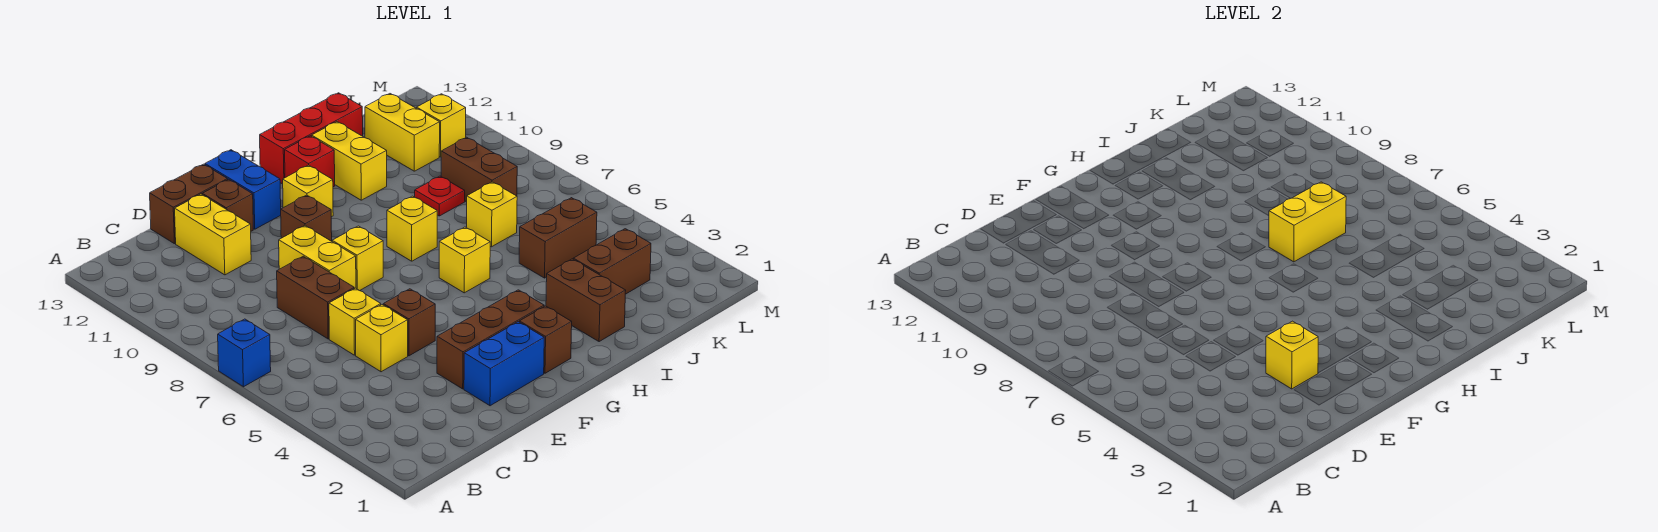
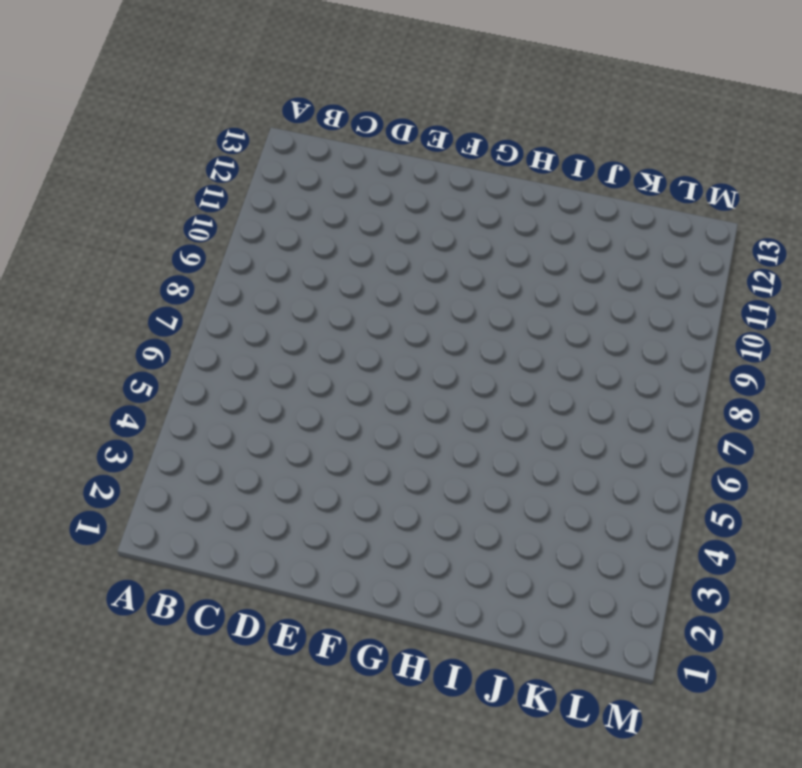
none -> blue 1x1 brick [218,319,271,387]
none -> yellow 1x1 brick [356,305,408,372]
none -> yellow 1x1 brick [329,288,381,355]
none -> brown 1x2 brick [277,256,354,339]

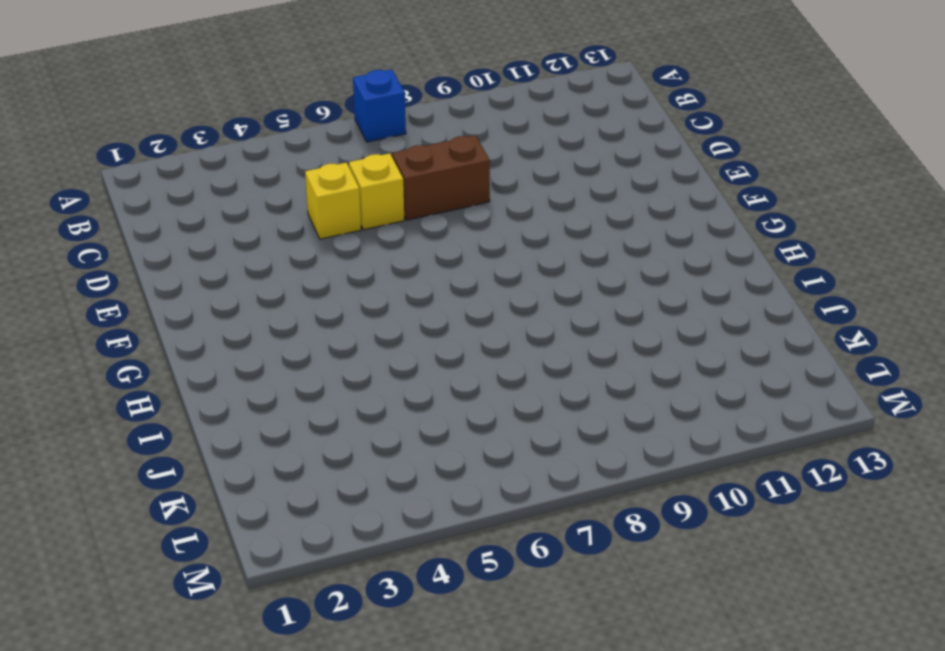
none -> yellow 1x2 brick [175,194,251,275]
none -> brown 1x2 brick [150,164,228,244]
none -> blue 1x2 brick [464,322,544,406]
none -> brown 1x3 brick [437,290,544,389]

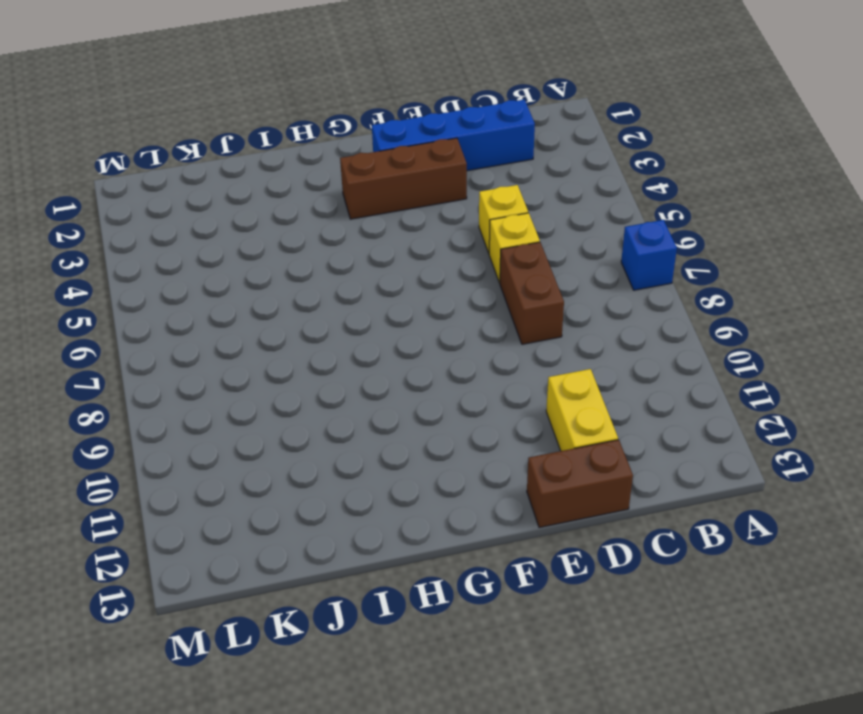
blue 1x4 brick [372,100,535,171] -> blue 1x2 brick [464,322,544,406]
none -> brown 1x1 brick [383,289,435,356]
none -> yellow 1x2 brick [279,226,356,289]
none -> brown 1x1 brick [202,179,253,231]
none -> yellow 1x1 brick [332,226,383,291]

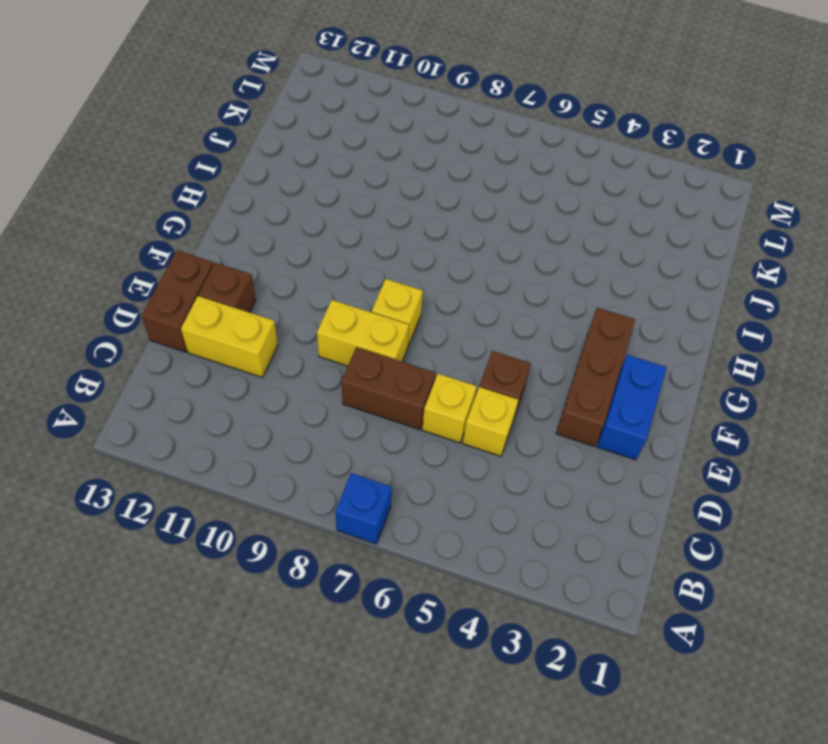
none -> brown 1x1 brick [281,195,332,241]
none -> blue 1x2 brick [205,150,281,229]
none -> brown 1x1 brick [520,306,572,373]
none -> yellow 1x1 brick [283,165,333,217]

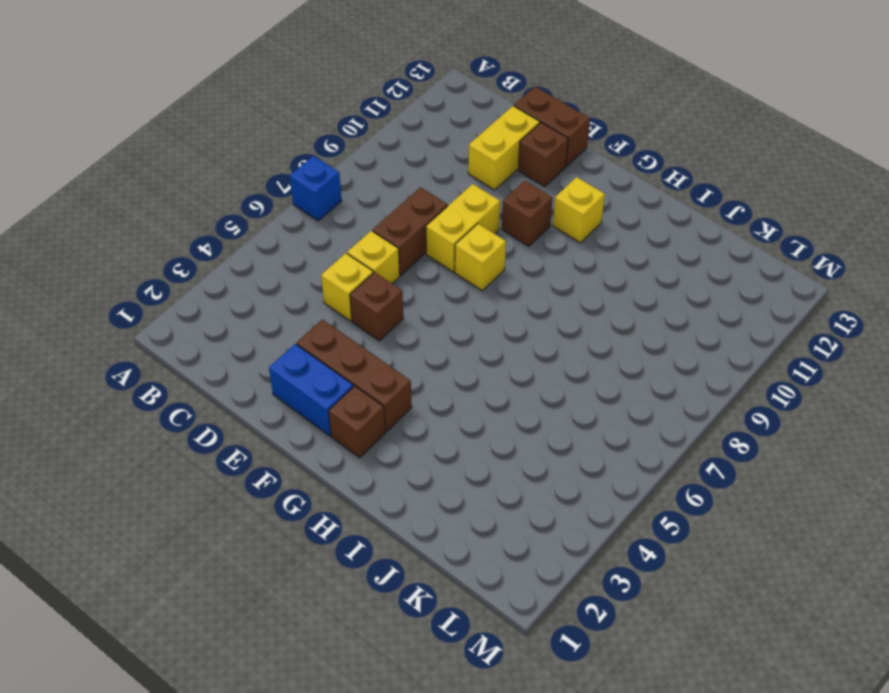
none -> blue 1x2 brick [205,150,281,229]
none -> yellow 1x1 brick [439,227,490,293]
none -> yellow 1x1 brick [387,196,437,261]
none -> red 1x1 brick [285,136,335,187]

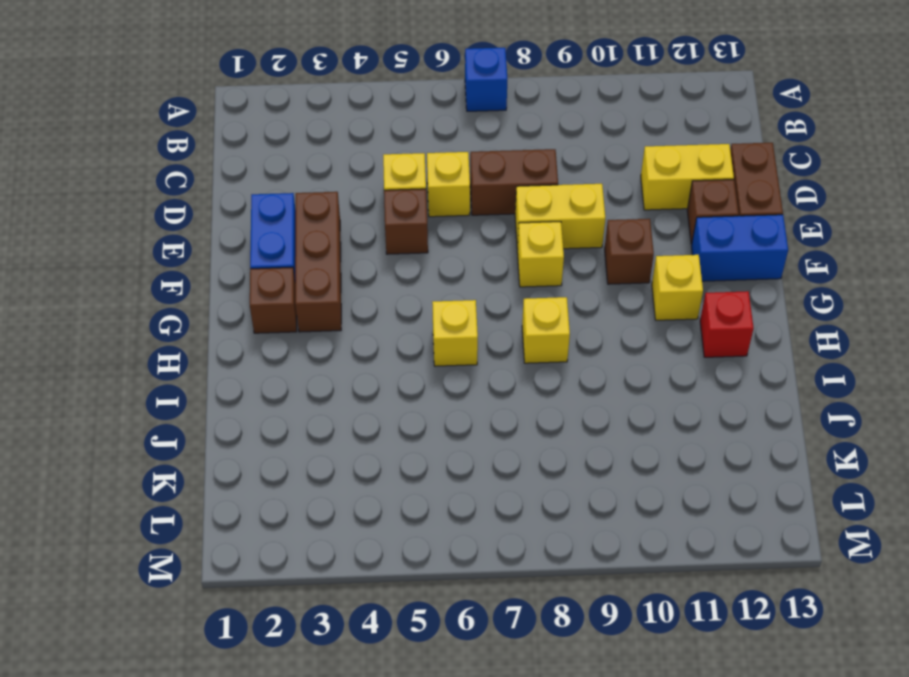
none -> red 1x3 brick [260,93,363,184]
none -> brown 1x2 brick [546,259,626,342]
none -> yellow 1x2 brick [312,122,387,200]
none -> brown 1x2 brick [573,229,651,294]

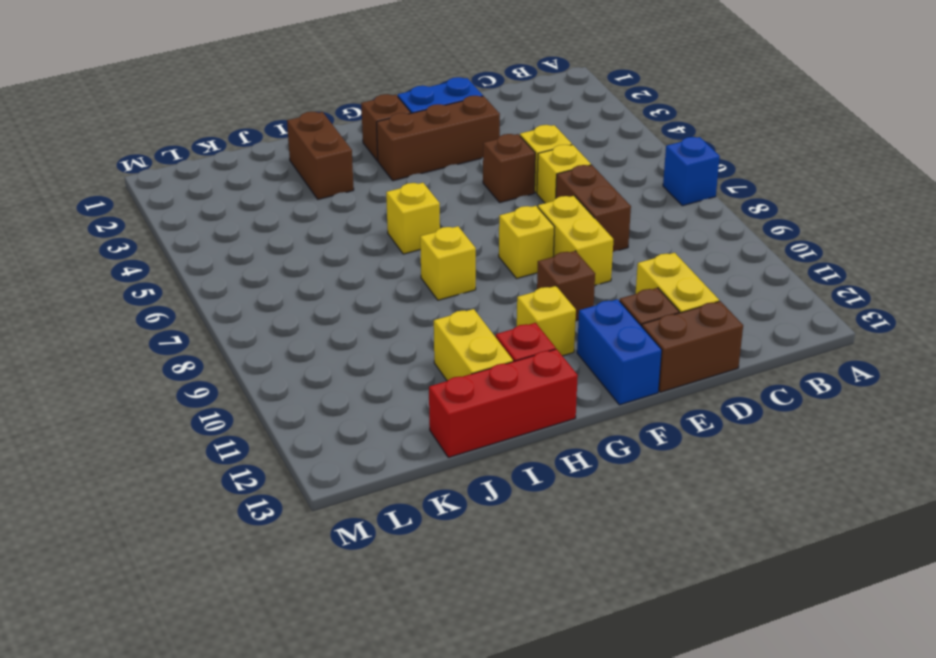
none -> brown 1x2 brick [573,229,651,294]
none -> brown 1x2 brick [519,198,597,278]
none -> yellow 1x1 brick [467,182,517,247]
none -> red 1x1 plate [415,176,465,216]

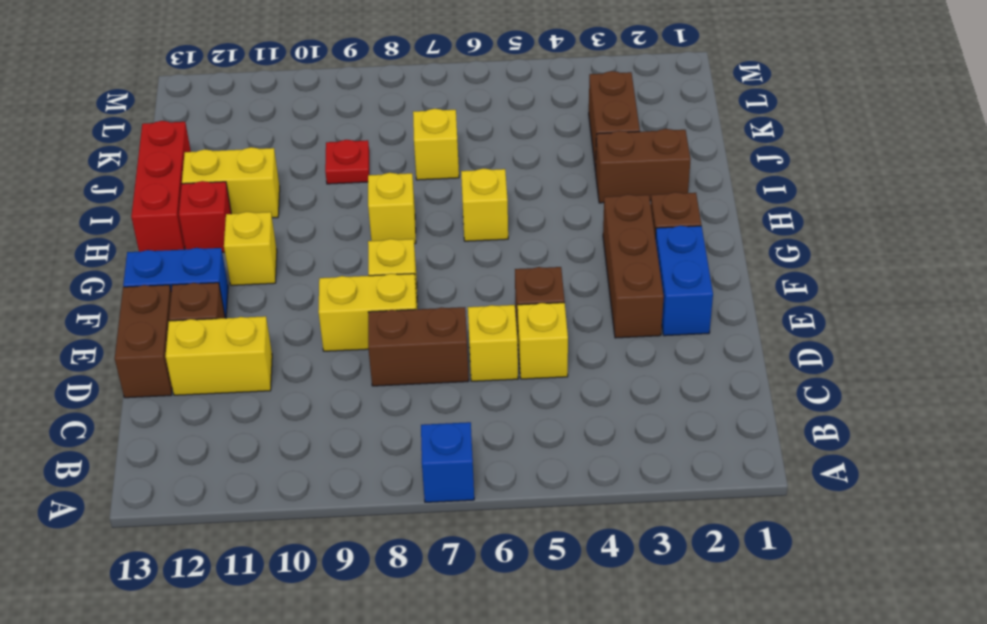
none -> brown 1x1 brick [281,195,332,241]
none -> brown 1x2 brick [519,198,597,278]
none -> brown 1x2 brick [441,137,517,202]
none -> yellow 1x2 brick [365,94,440,171]

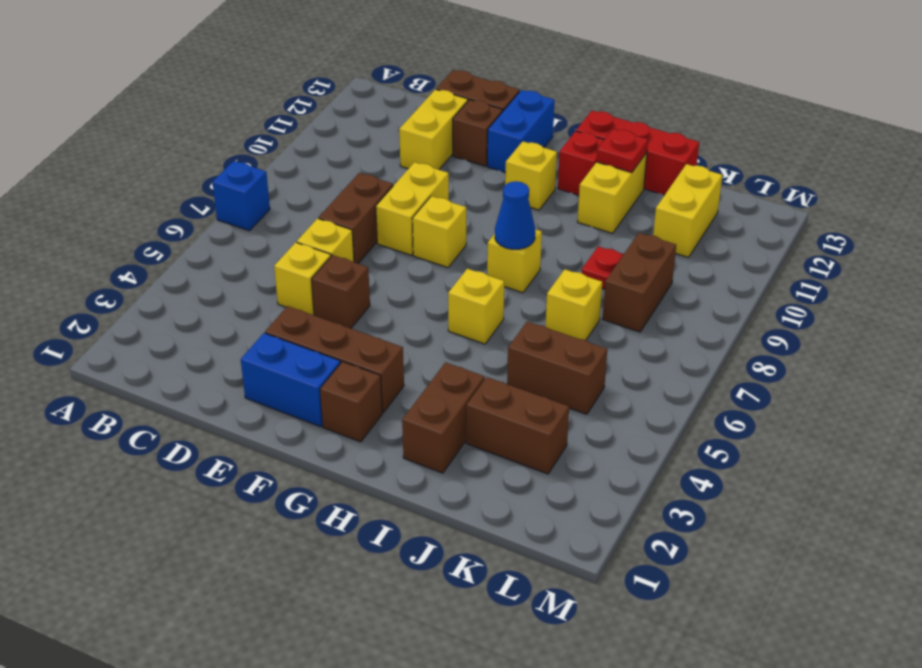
blue 1x1 cone [495,181,535,249] -> none
red 1x1 plate [596,129,648,172] -> none
none -> brown 1x1 brick [281,195,332,241]
none -> yellow 1x1 brick [417,94,466,157]
none -> yellow 1x1 brick [1266,321,1318,389]
none -> yellow 1x2 brick [1269,182,1346,262]

